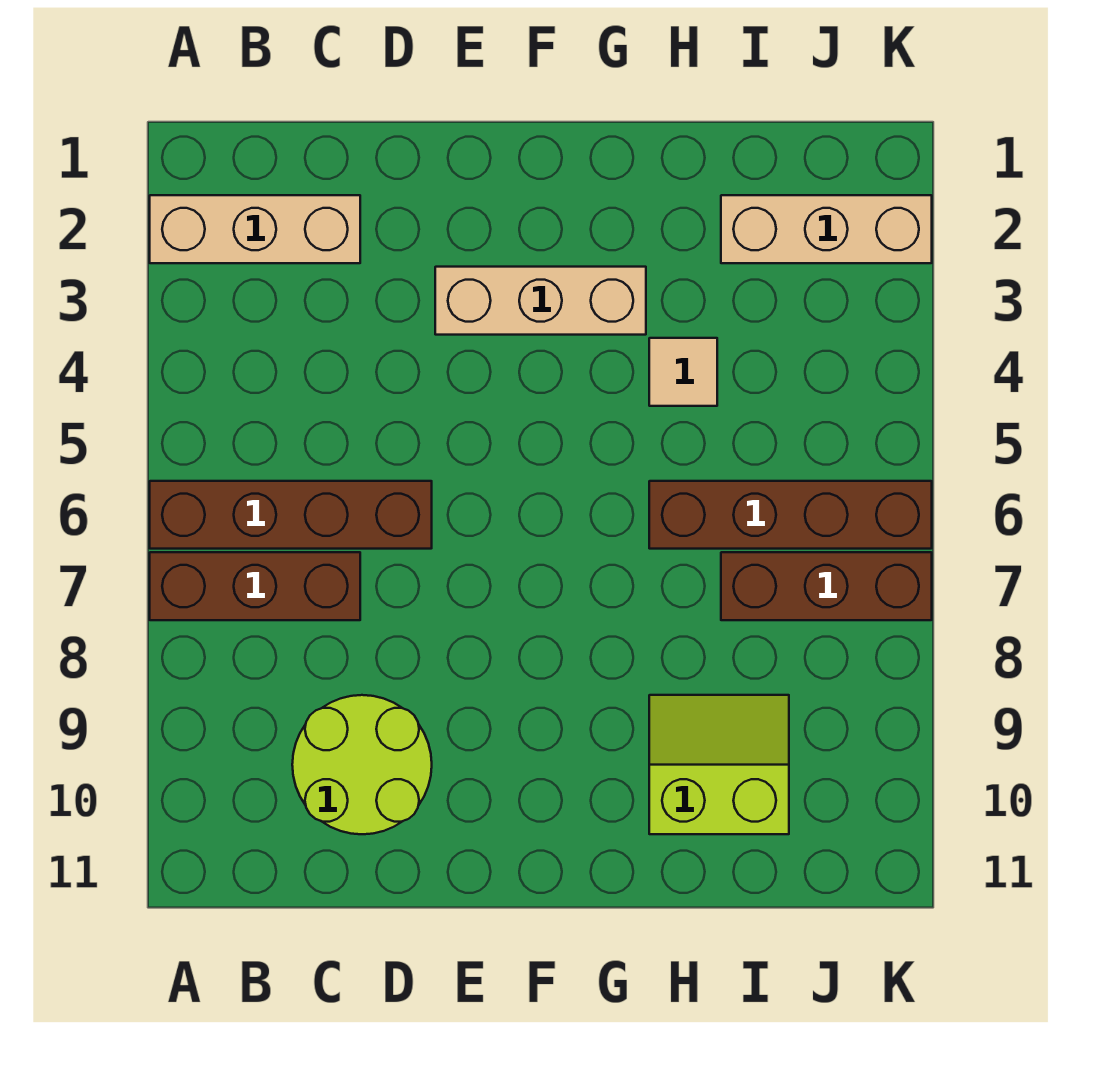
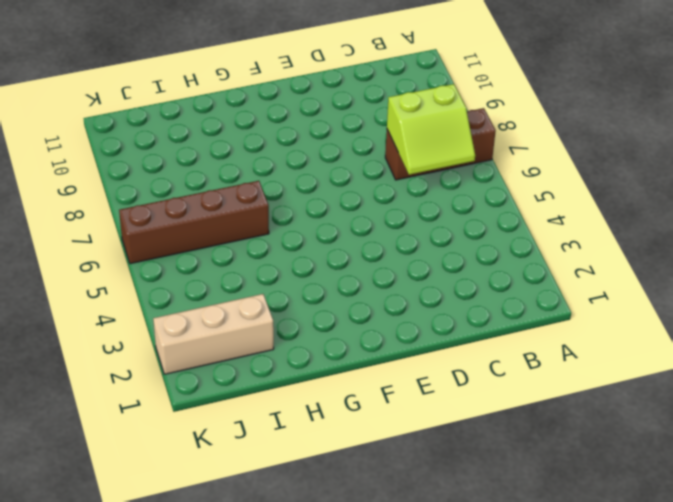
lime 2x2 slope [387,84,475,175] -> lime 2x2 slope moved to [649,695,789,834]
none -> tan 1x3 brick [150,195,360,263]
none -> brown 1x4 brick [150,481,432,549]

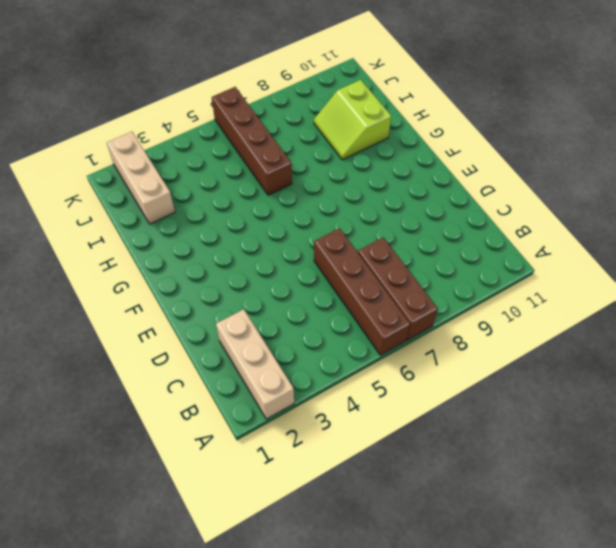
none -> lime 2x2 round brick [292,695,432,834]
none -> tan 1x3 brick [435,267,646,335]

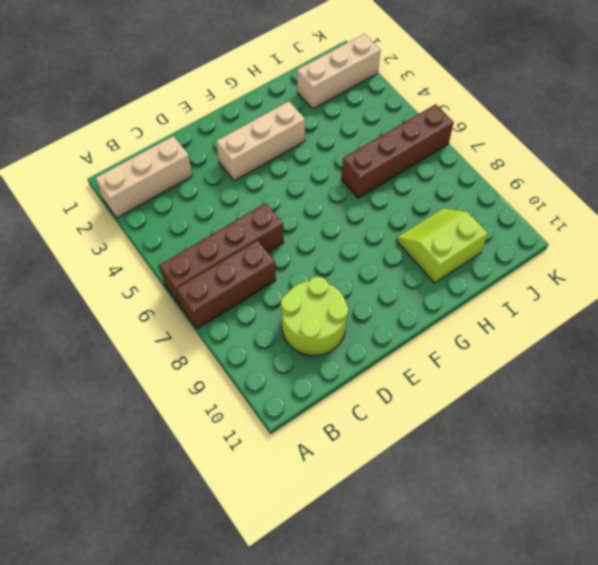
none -> tan 1x1 tile [649,338,717,406]
none -> brown 1x3 brick [721,552,932,620]

